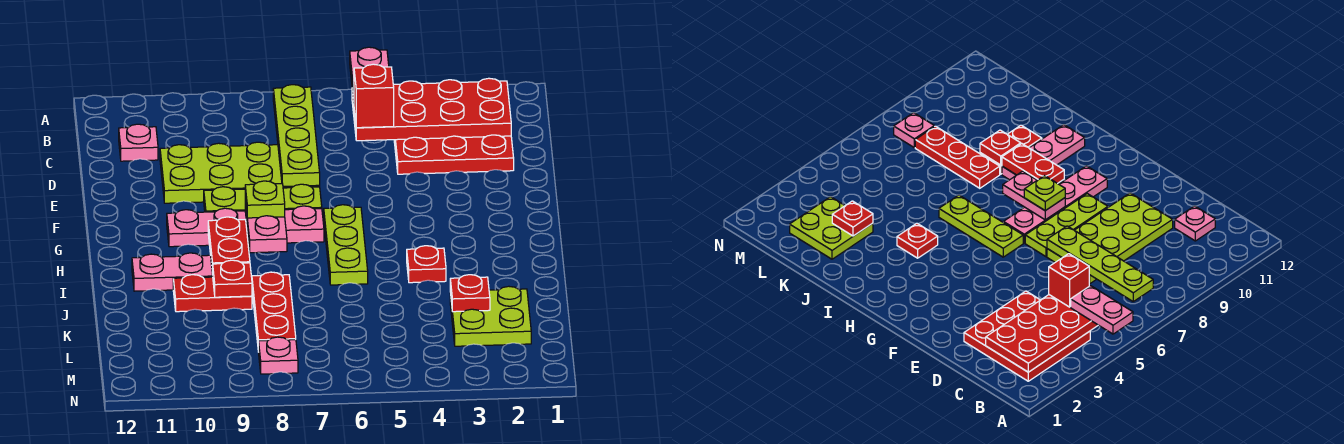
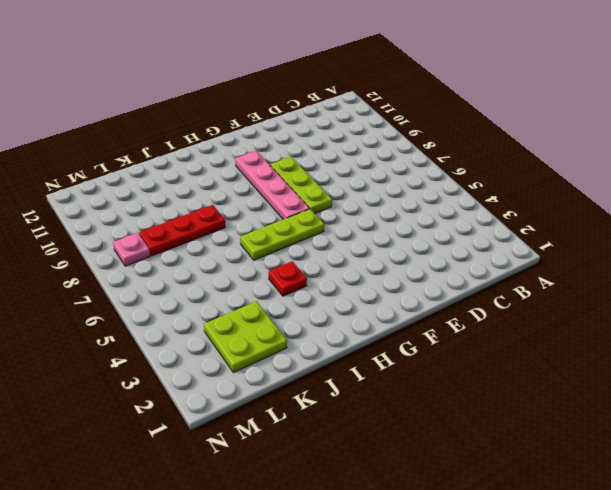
none -> red 3x3 plate [394,135,514,174]
none -> pink 1x1 plate [119,124,158,161]
none -> lime 2x4 plate [160,142,320,203]

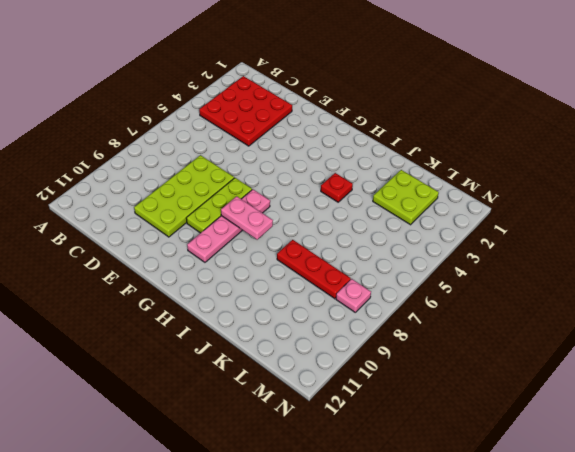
none -> pink 1x1 plate [119,124,158,161]
none -> lime 1x3 plate [324,205,368,285]
none -> pink 1x3 plate [132,253,213,291]

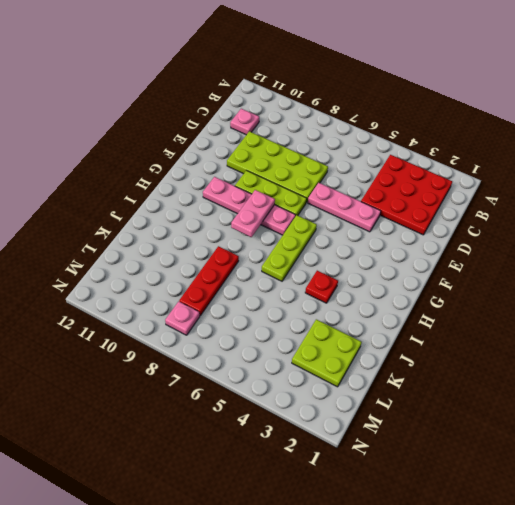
pink 1x3 plate [308,183,381,232] -> pink 1x3 plate moved to [132,253,213,291]
none -> red 1x2 plate [173,275,252,312]
none -> red 2x4 plate [352,78,511,141]
none -> lime 1x4 plate [273,85,320,187]

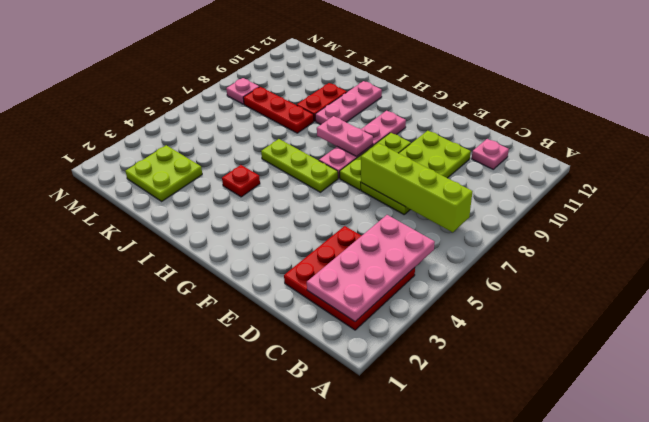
pink 2x4 plate [307,215,435,322] -> red 2x4 plate [352,78,511,141]
lime 1x4 brick [361,143,473,232] -> lime 1x4 plate [273,85,320,187]
none -> red 1x2 plate [208,217,250,275]
none -> red 1x1 plate [213,260,252,297]
none -> red 1x1 plate [450,275,490,312]

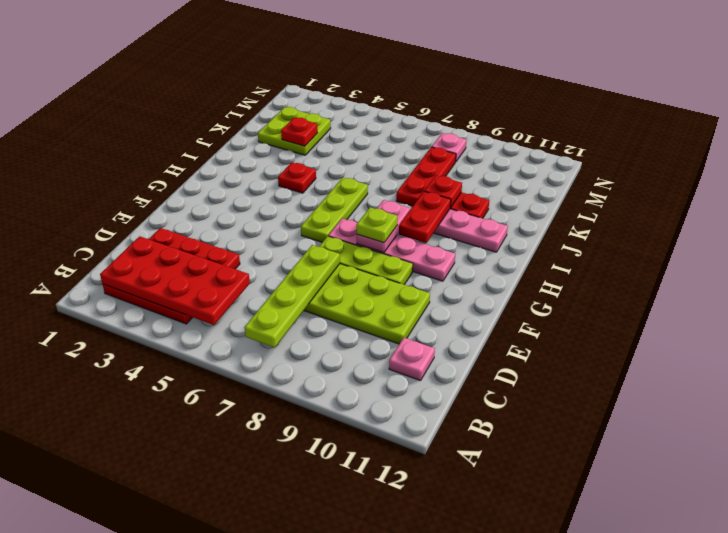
none -> pink 1x2 plate [350,47,389,101]
none -> red 1x1 brick [354,64,394,128]

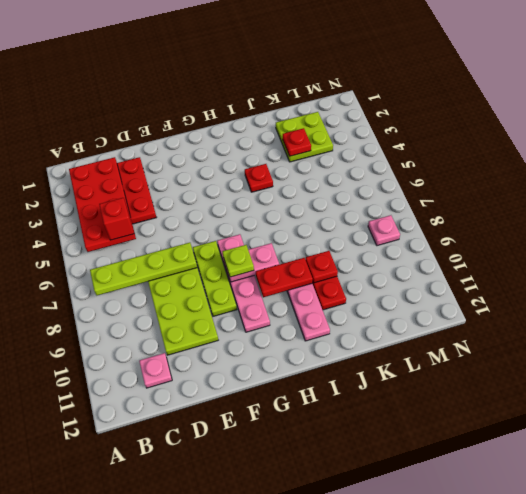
none -> lime 1x3 plate [324,205,368,285]
none -> red 1x3 plate [252,272,296,352]
none -> pink 1x2 plate [350,47,389,101]

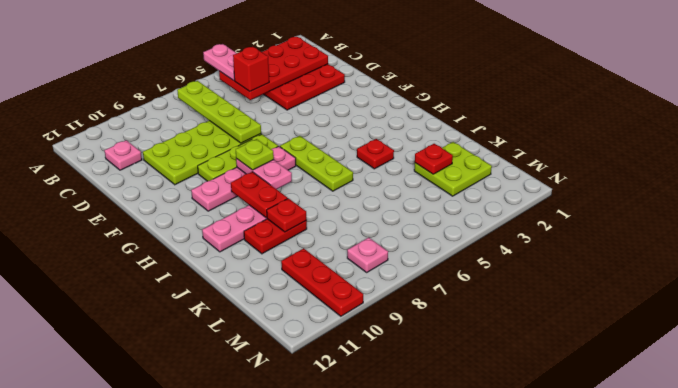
red 1x3 plate [281,248,363,316] -> red 1x3 plate moved to [252,272,296,352]

